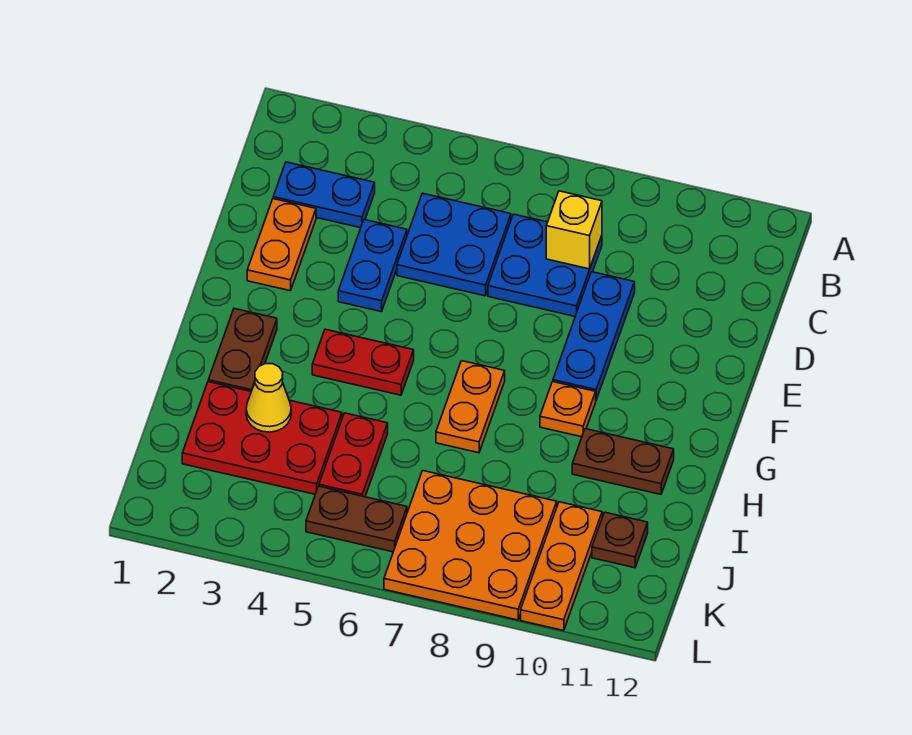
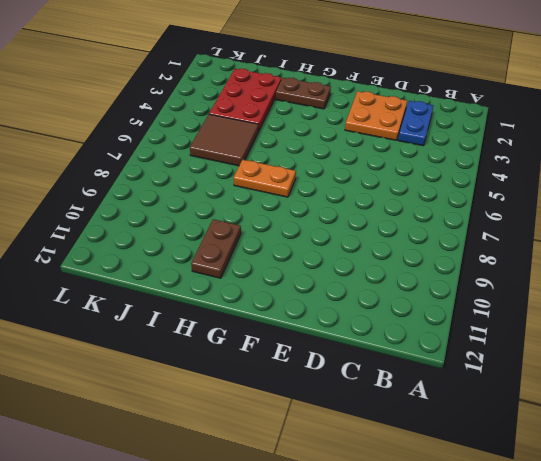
orange 2x2 plate [345,91,407,140] -> orange 1x2 plate [247,199,316,291]
brown 2x2 tile [190,114,259,166] -> red 1x2 plate [319,413,388,497]
none -> blue 2x2 plate [397,193,511,296]
none -> blue 2x2 plate [488,214,602,316]
none -> blue 1x2 plate [338,220,407,312]

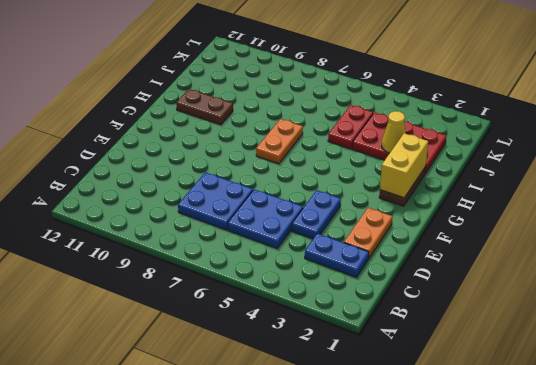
yellow 1x2 brick [380,133,428,198] -> none
none -> blue 1x3 plate [553,272,635,400]
none -> red 1x2 plate [312,329,414,395]
none -> orange 1x1 plate [540,382,596,437]

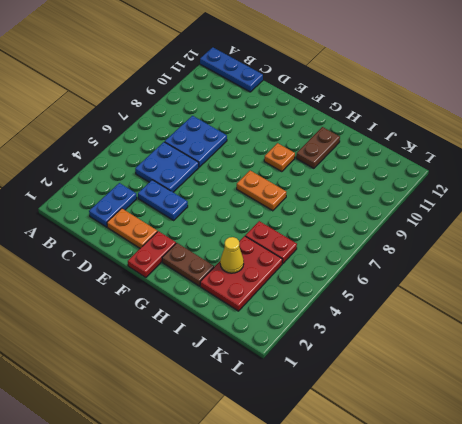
blue 1x3 plate [200,47,263,92] -> blue 1x3 plate moved to [553,272,635,400]
red 1x2 plate [128,231,176,278] -> red 1x2 plate moved to [312,329,414,395]
none -> orange 3x3 plate [384,471,557,620]
none -> orange 1x3 plate [521,502,602,631]
none -> brown 1x1 plate [592,512,648,568]

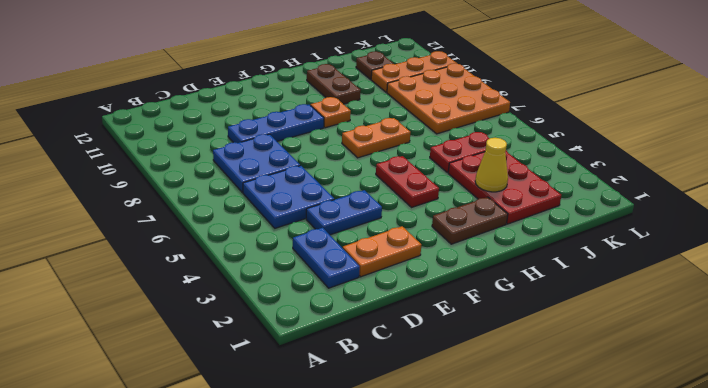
none -> brown 1x2 plate [306,486,407,552]
none -> yellow 1x1 brick [546,191,602,269]

